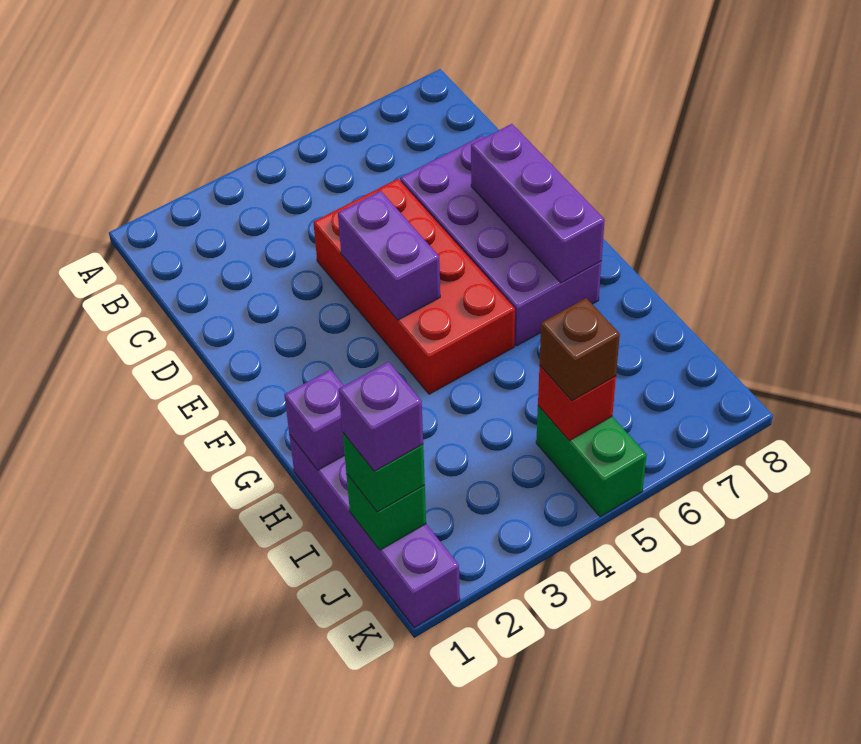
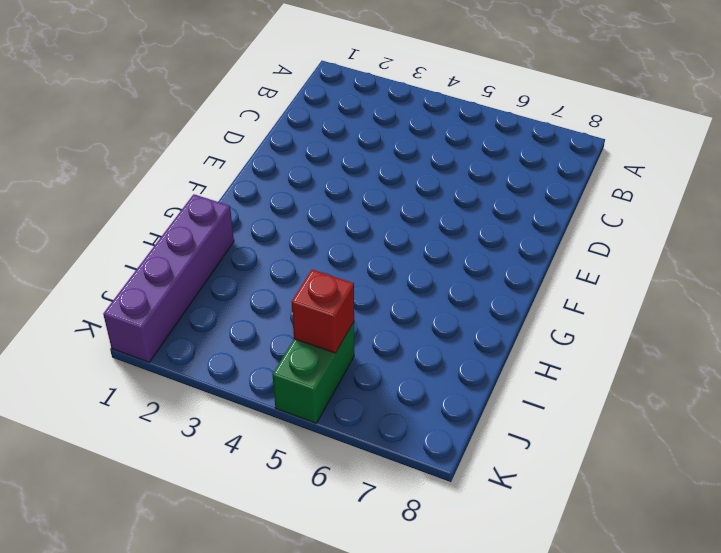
none -> red 2x4 brick [313,179,515,394]
none -> purple 2x4 brick [400,136,601,346]
none -> purple 1x2 brick [338,191,440,320]

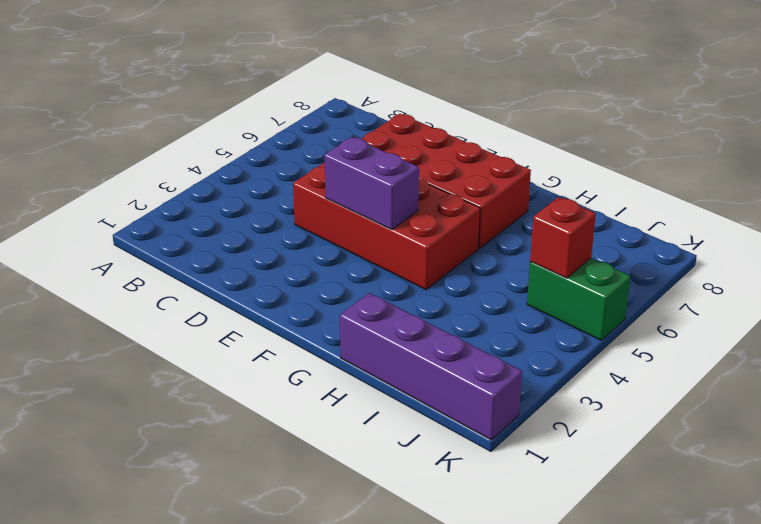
red 2x4 brick [361,114,531,248] -> purple 2x4 brick [400,136,601,346]
none -> purple 1x3 brick [471,124,605,283]
none -> purple 1x1 brick [284,370,345,470]
none -> green 1x1 brick [346,474,426,550]

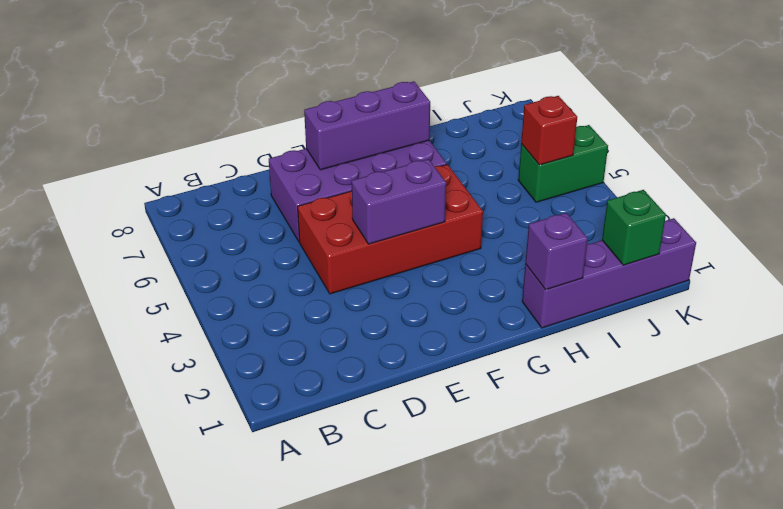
none -> green 1x1 brick [343,433,425,512]
none -> brown 1x1 brick [540,298,620,401]
none -> purple 1x1 brick [339,362,423,471]

